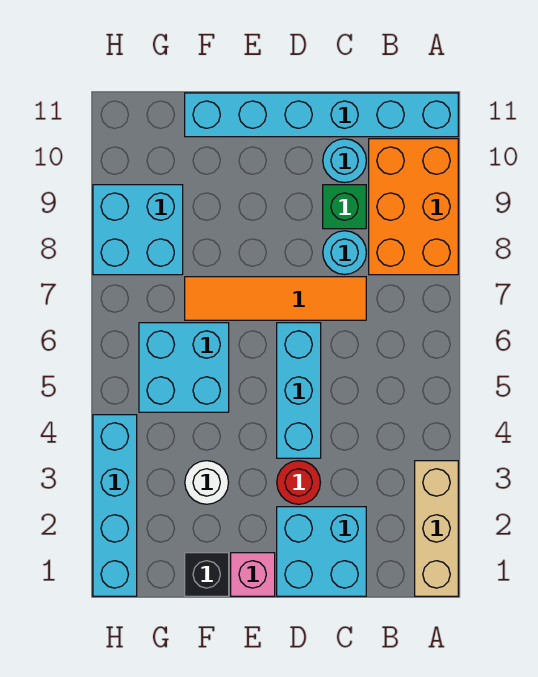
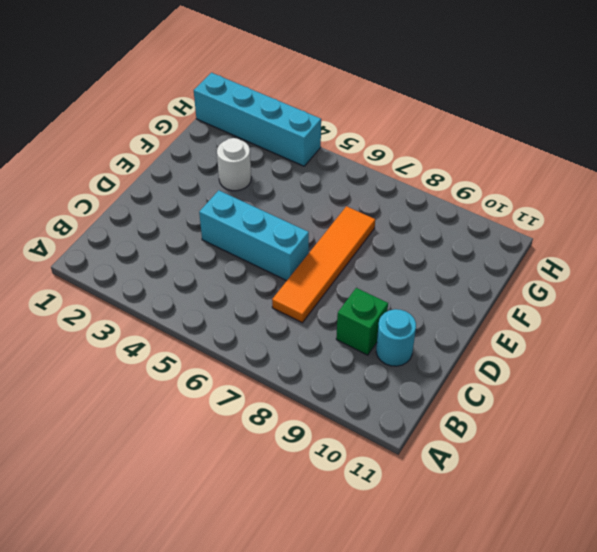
none -> tan 1x3 brick [415,461,458,596]
none -> orange 2x3 brick [369,139,458,275]
none -> cyan 1x6 brick [185,93,458,137]

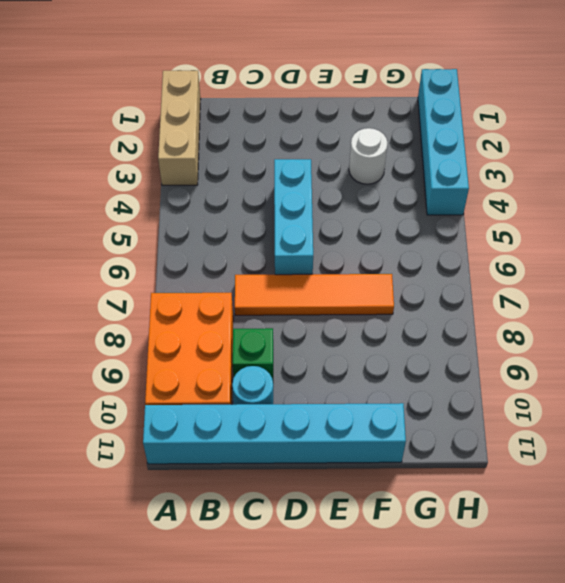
none -> cyan 2x2 brick [277,507,366,596]
none -> cyan 1x1 round brick [323,231,366,274]
none -> red 1x1 round brick [277,461,320,504]

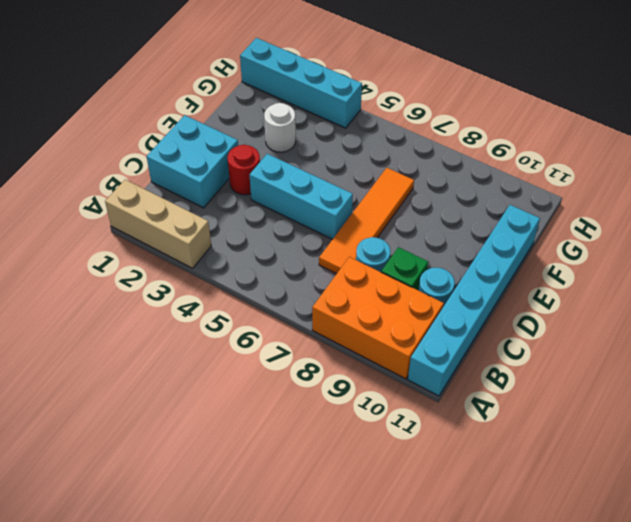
none -> pink 1x1 brick [231,553,275,596]
none -> black 1x1 brick [185,553,229,596]
none -> cyan 2x2 brick [139,323,229,412]

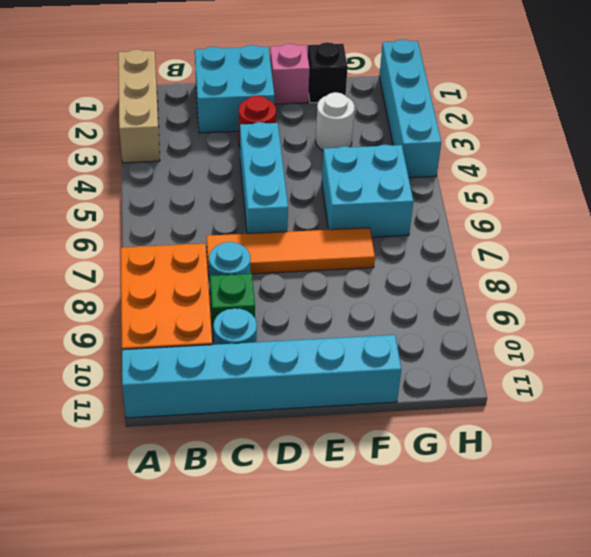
none -> cyan 2x2 brick [93,185,183,275]

